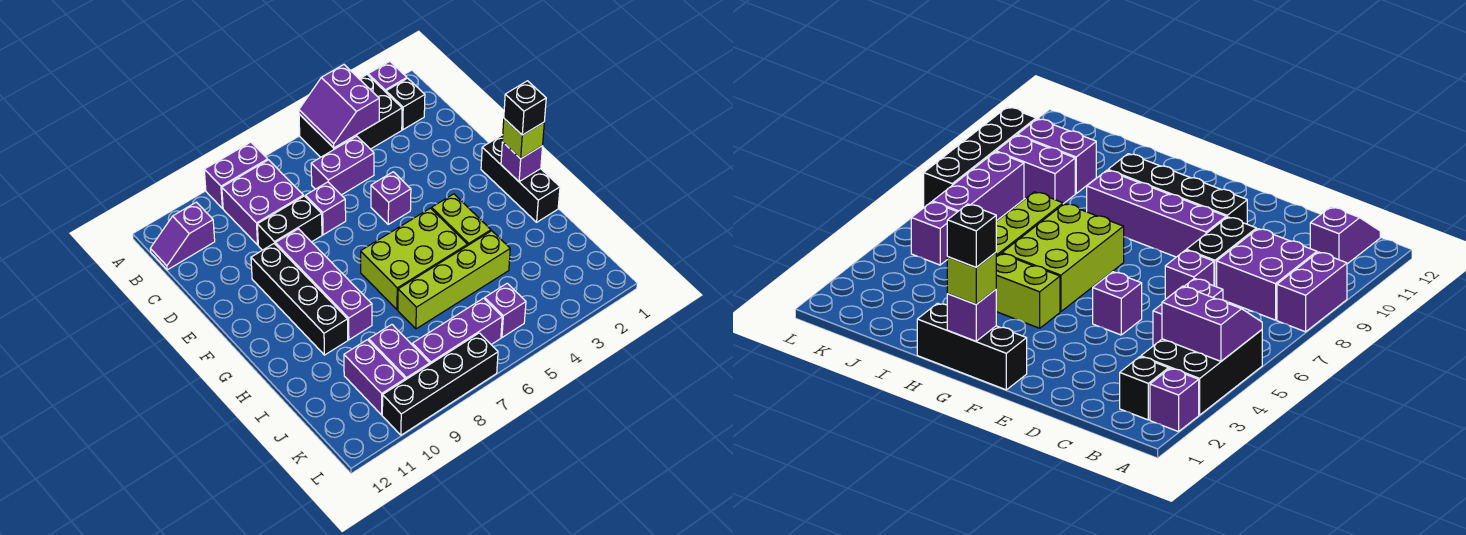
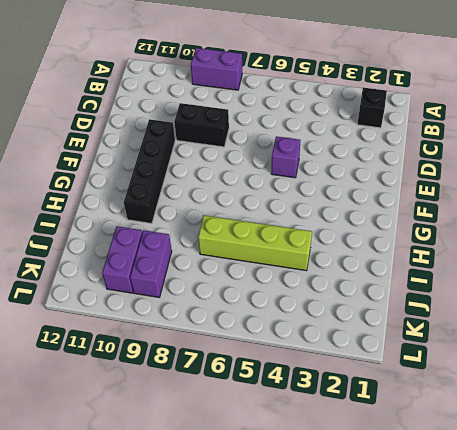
none -> purple 1x1 brick [368,61,407,92]
none -> black 2x3 brick [299,75,402,157]
none -> purple 2x2 brick [222,160,303,245]

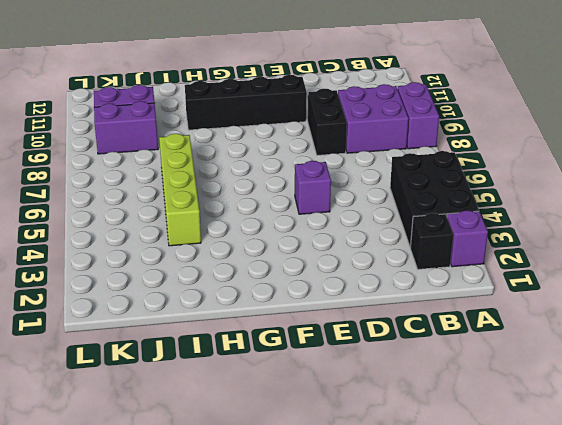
none -> purple 1x2 slope [150,202,215,270]
none -> purple 1x2 brick [311,136,374,195]
none -> purple 1x1 brick [305,182,346,235]

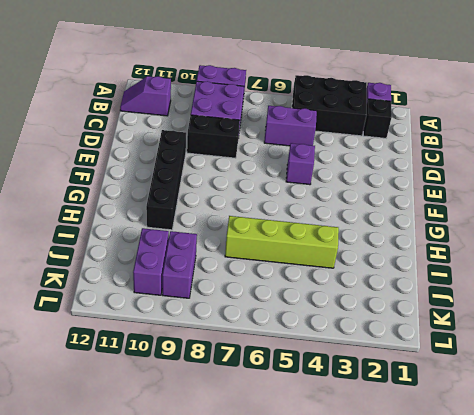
none -> purple 1x1 brick [305,182,346,235]
none -> purple 1x4 brick [275,229,372,340]
none -> black 1x3 brick [481,135,560,222]

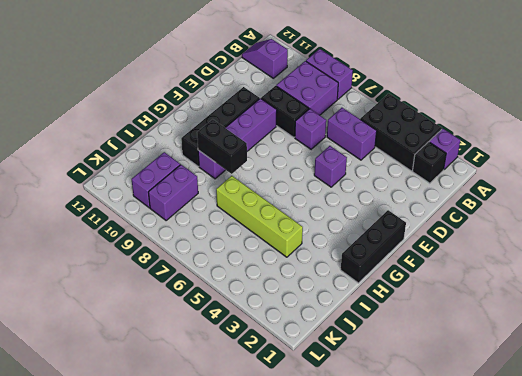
black 1x2 brick [197,119,247,174] -> none
none -> lime 1x2 brick [432,194,491,245]
none -> lime 2x3 brick [361,208,468,310]
none -> purple 1x1 brick [485,283,526,337]

